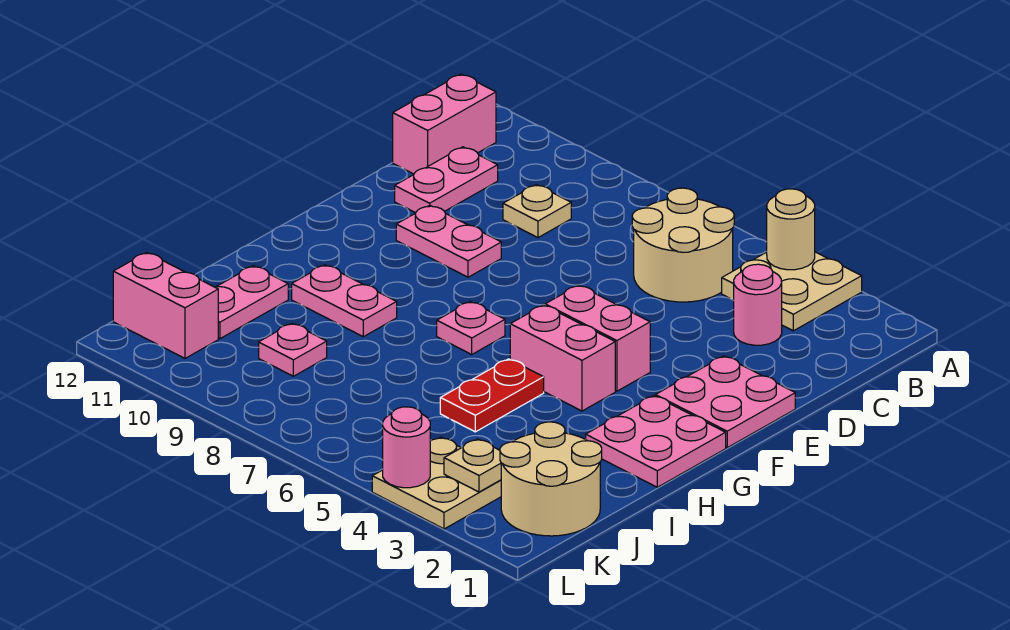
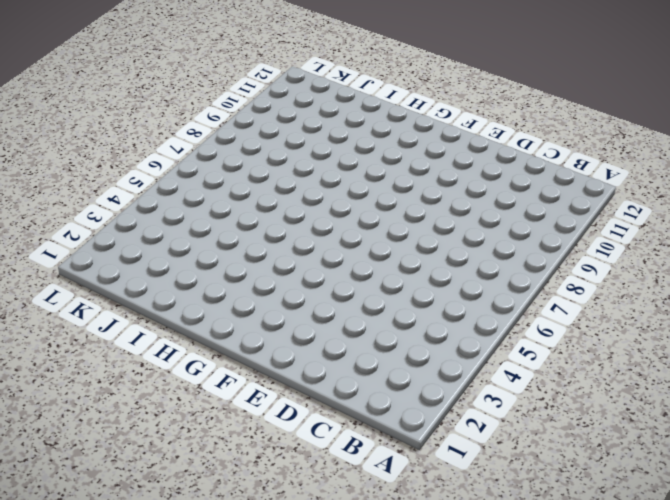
none -> tan 2x2 plate [722,252,862,331]
none -> tan 2x2 round brick [632,188,734,302]
none -> pink 1x2 brick [393,74,496,174]

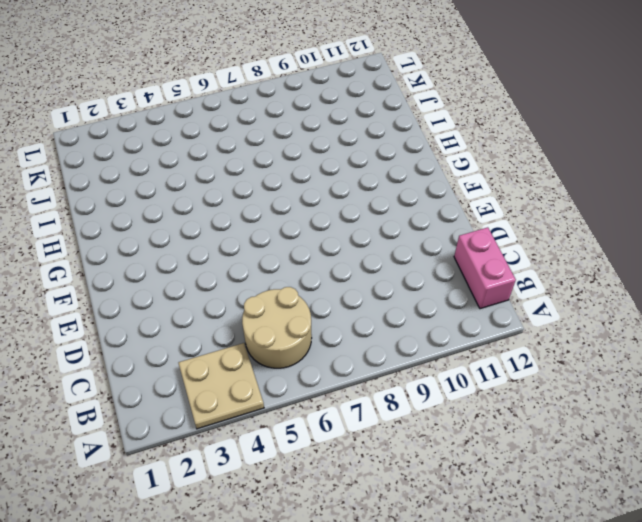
none -> pink 1x1 round brick [733,264,782,345]
none -> tan 1x1 plate [503,185,571,238]
none -> pink 1x2 plate [395,147,498,213]

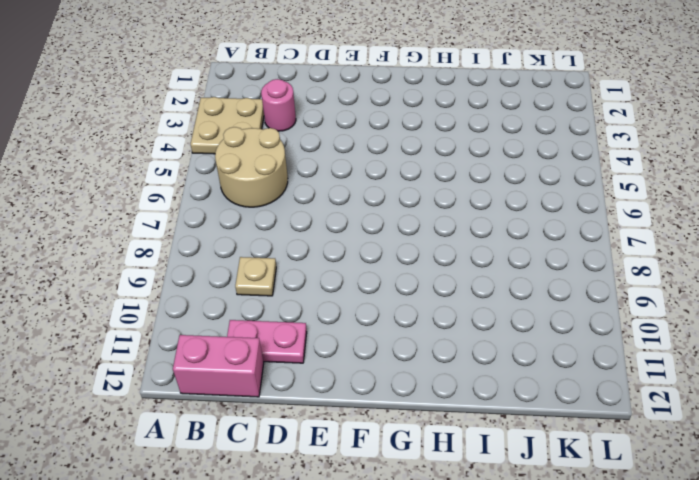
none -> pink 2x2 plate [655,356,795,448]
none -> pink 1x2 plate [396,205,501,277]
none -> pink 1x2 brick [545,285,650,391]

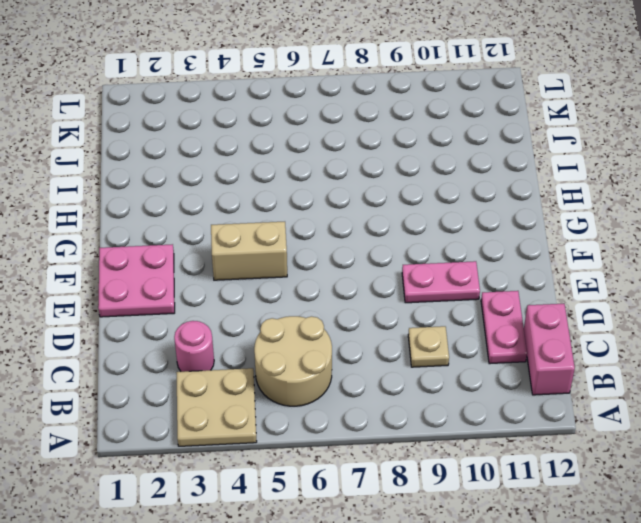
tan 1x2 brick [211,222,287,280] -> pink 1x2 brick [545,285,650,391]
none -> pink 2x2 plate [586,396,726,487]
none -> pink 1x2 brick [510,305,615,411]
none -> pink 1x1 plate [437,302,505,354]

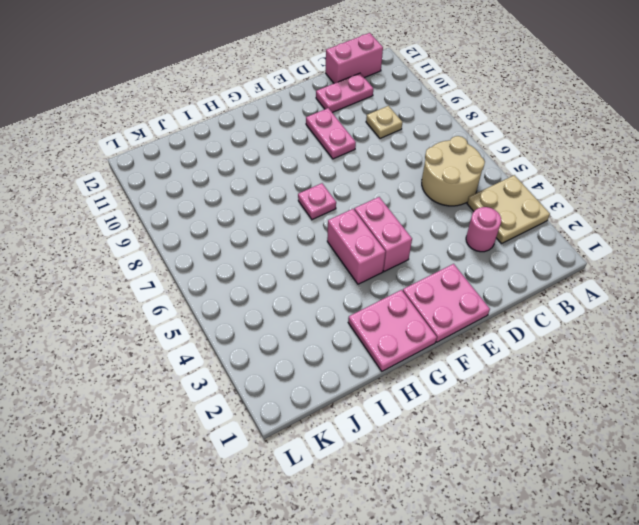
none -> red 1x2 plate [440,359,544,432]
none -> pink 1x2 plate [292,265,397,337]
none -> pink 1x2 plate [215,266,288,339]

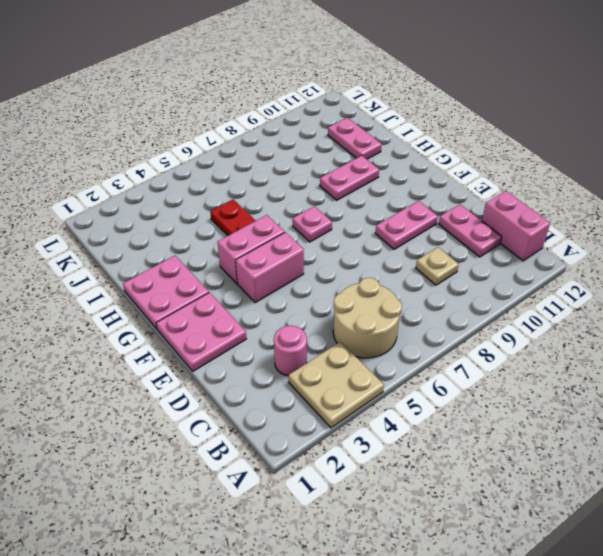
none -> tan 2x2 round brick [500,422,602,536]
none -> pink 1x1 plate [259,323,327,376]
none -> tan 2x2 plate [372,437,501,529]

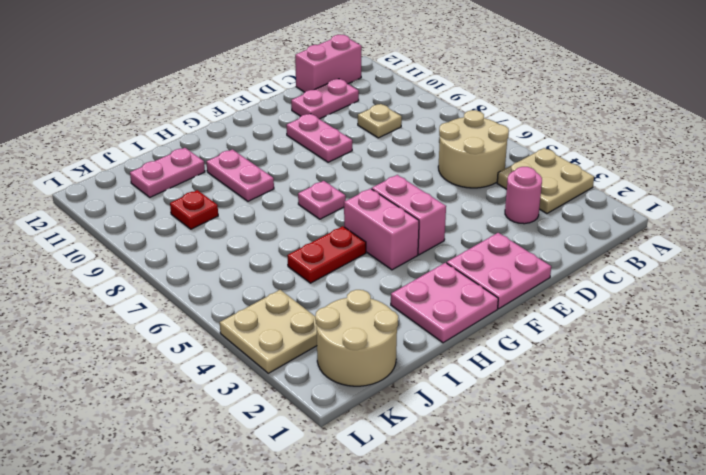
red 1x1 plate [170,190,218,229] -> pink 1x1 plate [259,323,327,376]
none -> pink 1x2 brick [113,252,218,358]
none -> tan 1x1 round brick [767,189,815,270]
none -> tan 1x1 plate [444,439,501,492]

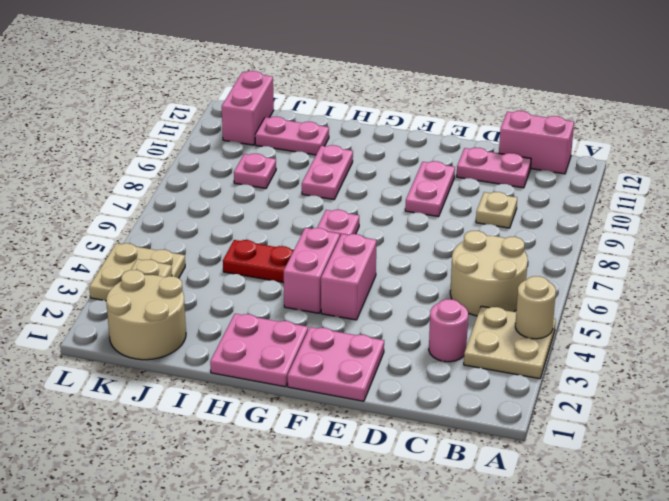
none -> pink 1x1 round brick [383,407,430,488]

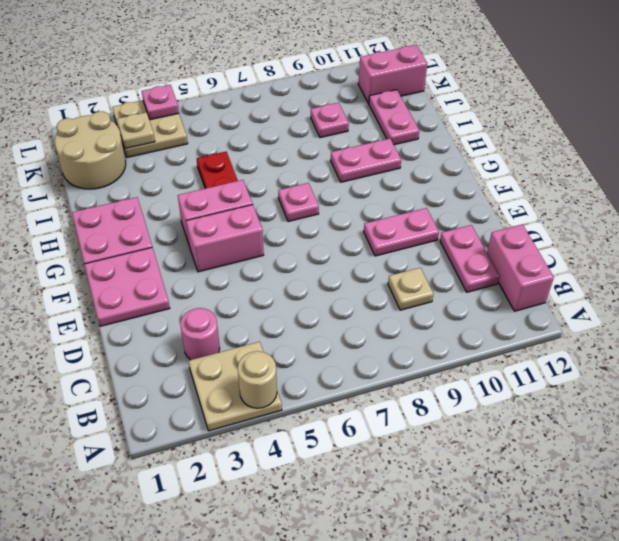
pink 1x1 plate [142,85,179,120] -> pink 1x1 round brick [383,407,430,488]
none -> tan 2x2 round brick [632,188,734,302]

